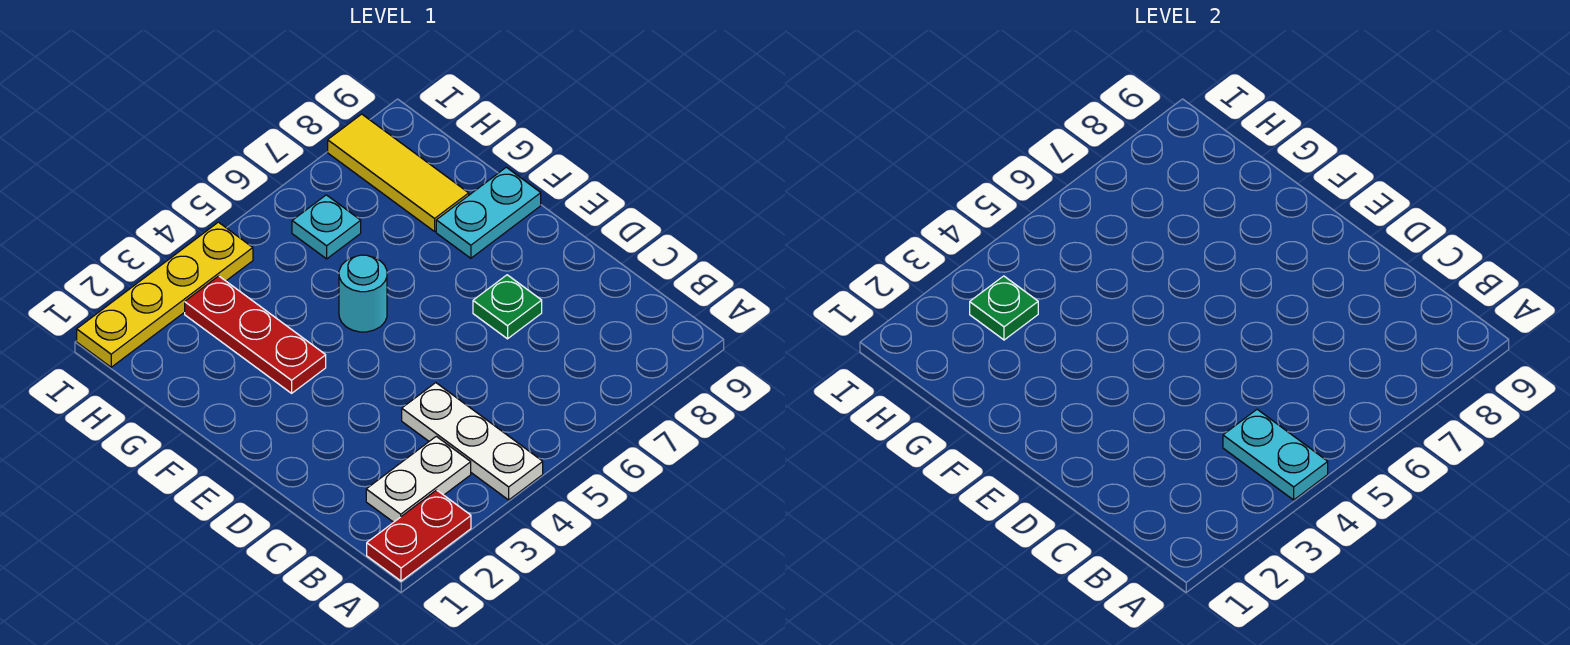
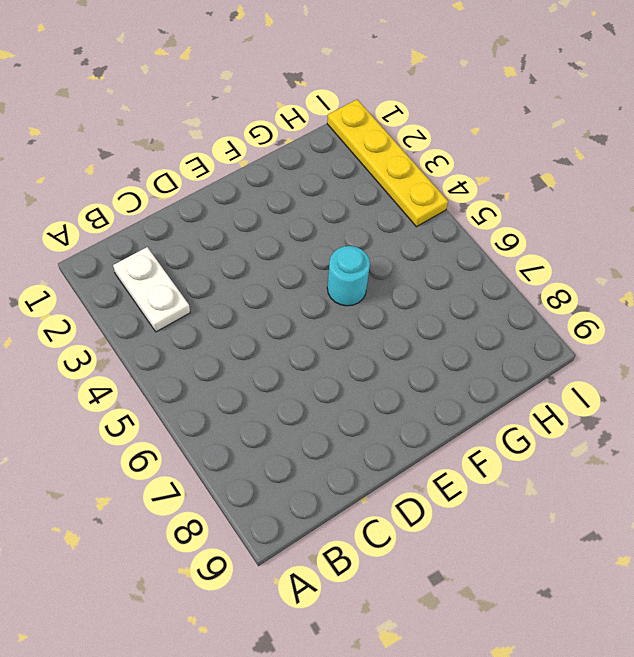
none -> red 1x2 plate [367,490,471,581]
none -> white 1x3 plate [402,383,543,500]
none -> green 1x1 plate [473,275,542,339]

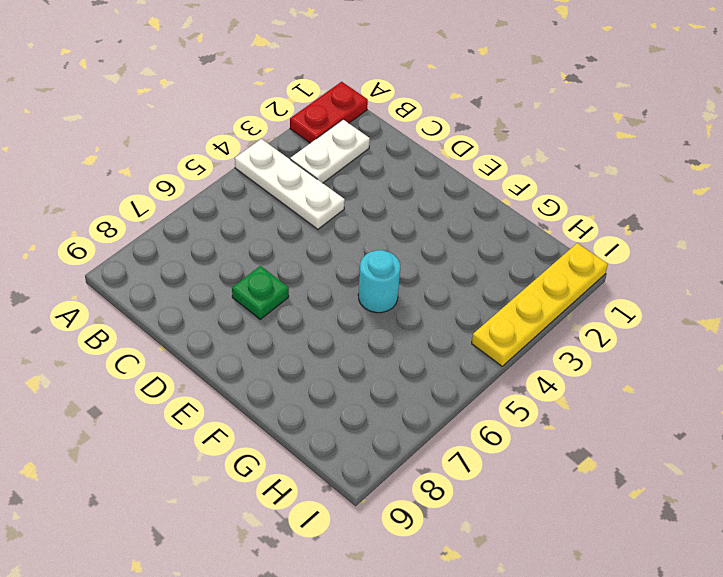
none -> red 1x3 plate [185,276,326,393]
none -> cyan 1x2 plate [436,167,541,258]
none -> yellow 1x3 tile [328,114,469,231]

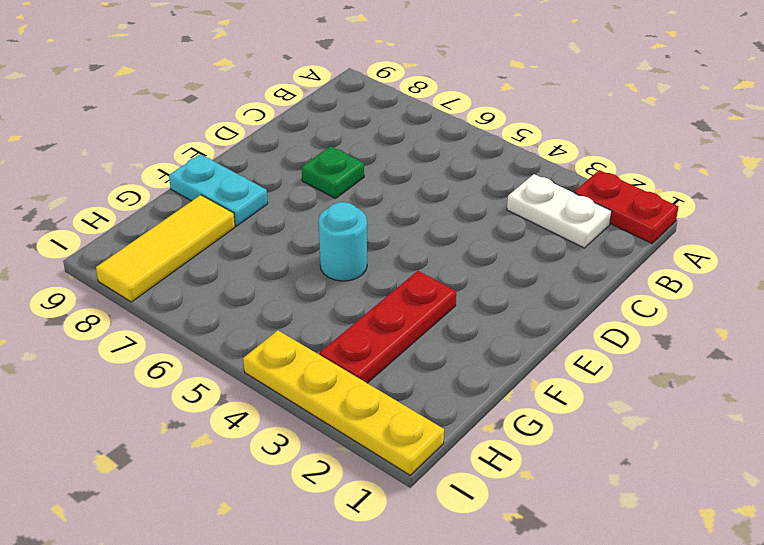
none -> white 1x3 plate [402,383,543,500]
none -> cyan 1x1 plate [292,195,361,259]
none -> cyan 1x2 plate [1223,409,1328,500]

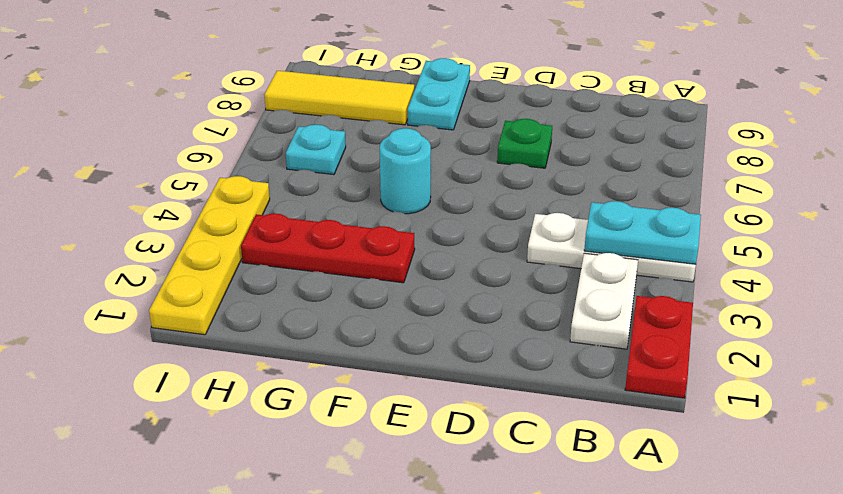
none -> green 1x1 plate [970,276,1038,340]

